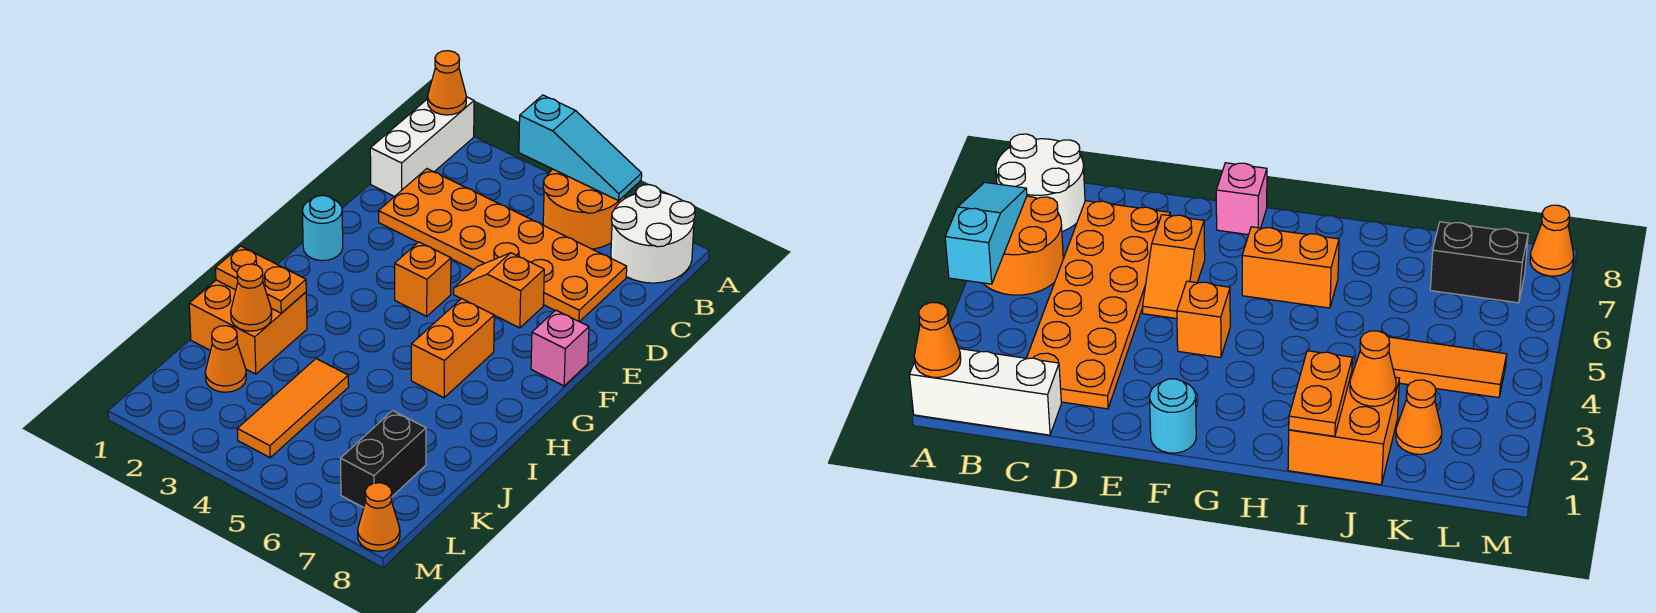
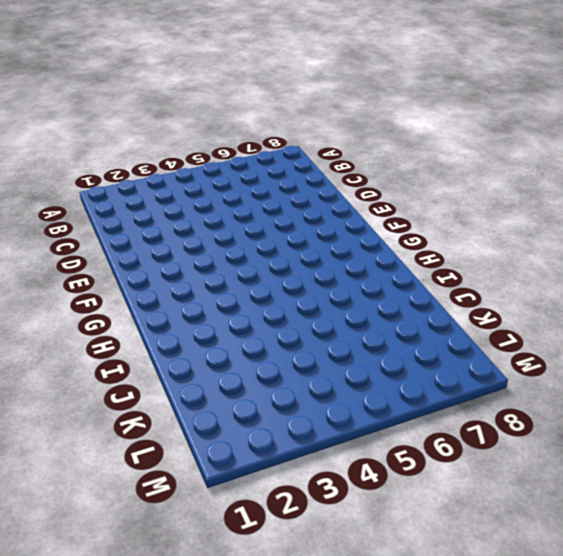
none -> white 1x3 brick [370,97,474,197]
none -> orange 2x2 round brick [543,169,625,249]
none -> white 2x2 round brick [611,185,695,283]

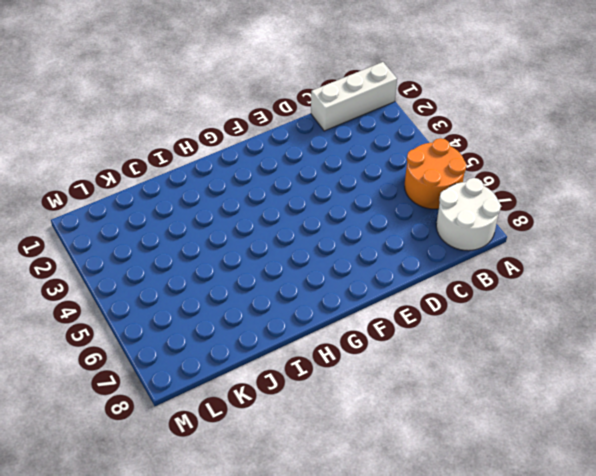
none -> orange 2x6 plate [379,169,627,322]
none -> orange 1x2 slope [454,253,544,328]
none -> cyan 1x1 round brick [302,195,343,261]

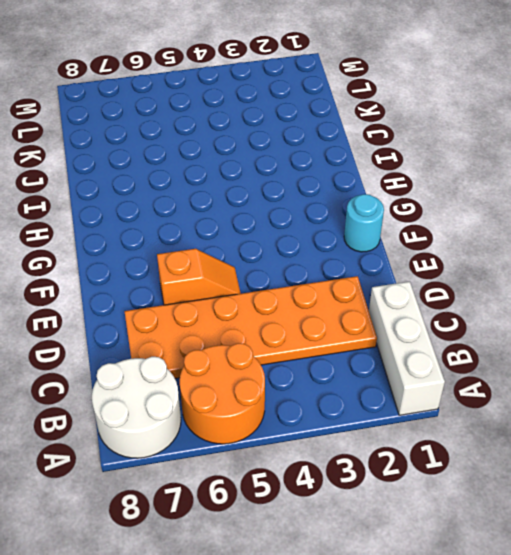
none -> orange 1x1 brick [395,242,451,316]
none -> pink 1x1 brick [531,310,589,386]
none -> orange 1x2 brick [411,299,494,398]

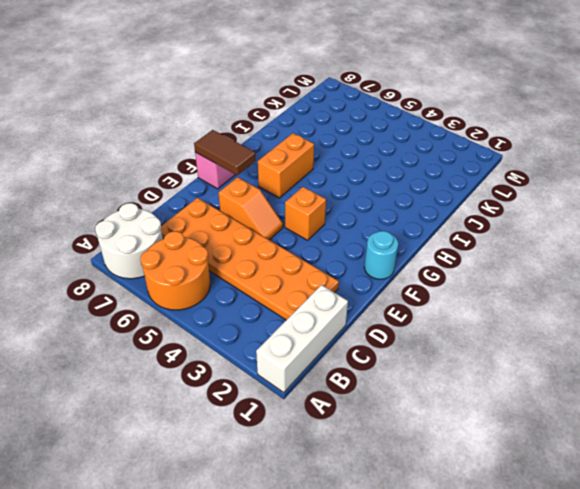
brown 1x2 tile [194,130,256,175] -> none
none -> orange 2x2 brick [189,280,307,374]
none -> orange 1x3 tile [237,359,349,458]
none -> orange 1x1 cone [205,326,246,392]

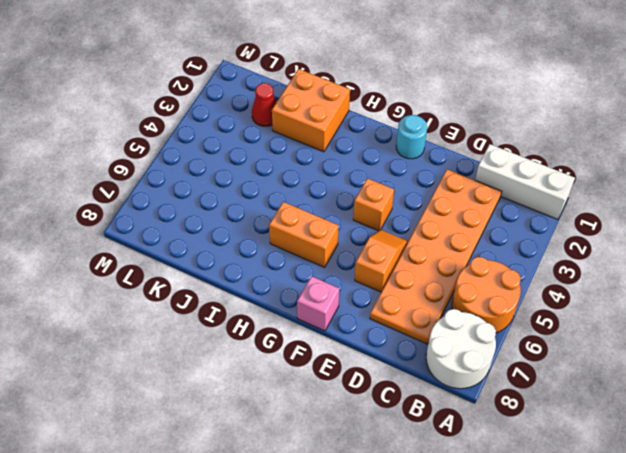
red 1x1 cone [252,83,276,126] -> orange 1x1 cone [205,326,246,392]
none -> orange 1x3 tile [237,359,349,458]
none -> black 1x2 brick [340,411,426,508]
none -> orange 1x1 cone [358,483,400,551]

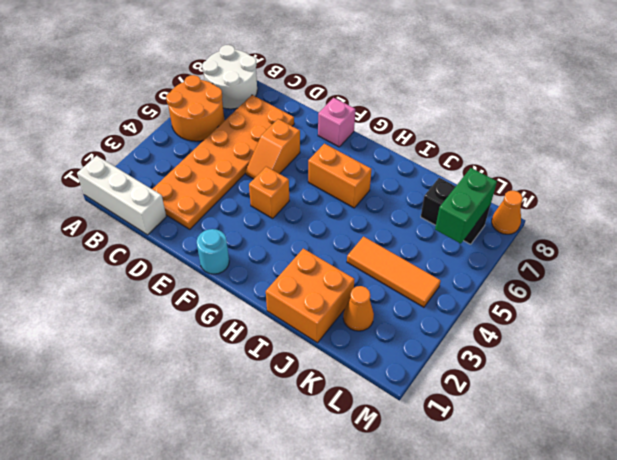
green 1x2 brick [435,168,497,244] -> none
none -> orange 1x1 cone [428,51,466,115]
none -> cyan 1x3 slope [519,95,642,201]
none -> orange 1x2 plate [215,246,306,313]

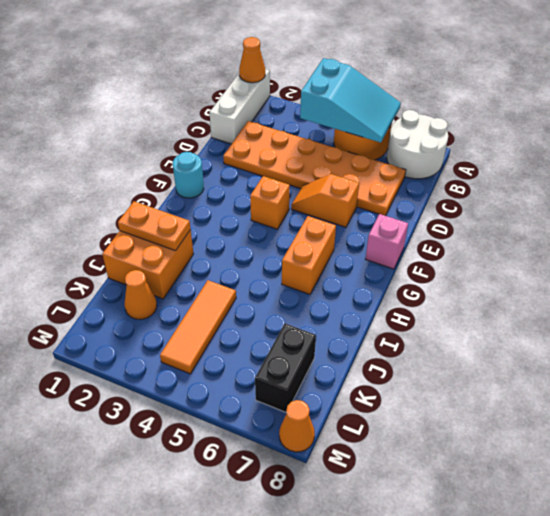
cyan 2x3 slope [300,58,401,143] -> cyan 1x3 slope [519,95,642,201]
none -> orange 1x1 cone [231,264,272,331]

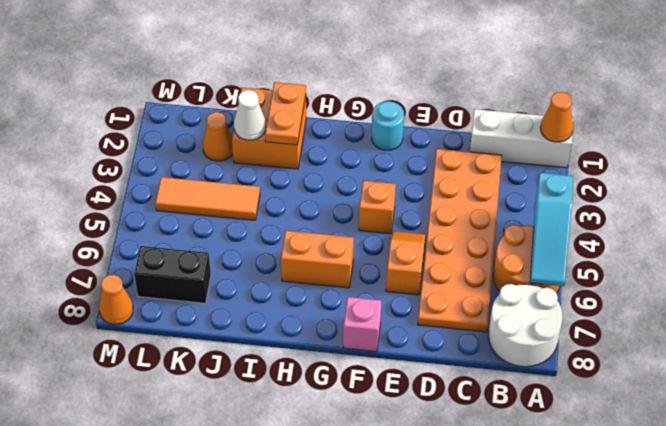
white 1x1 cone [234,90,266,140] -> orange 1x1 cone [231,264,272,331]

